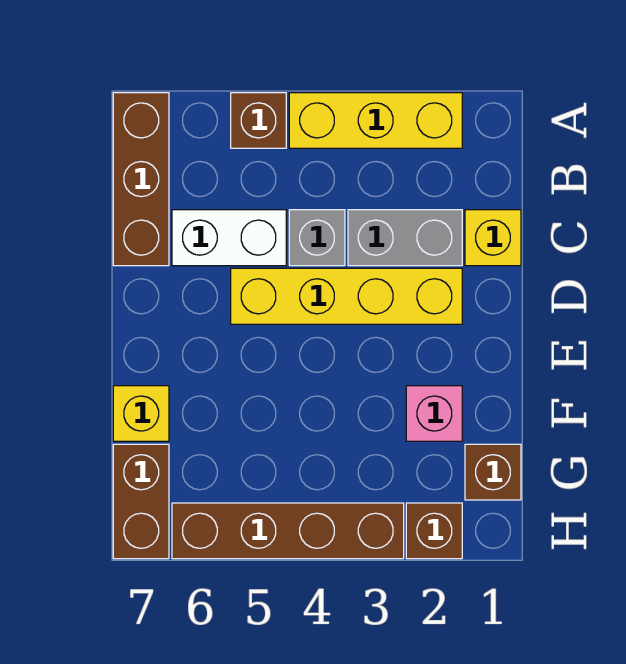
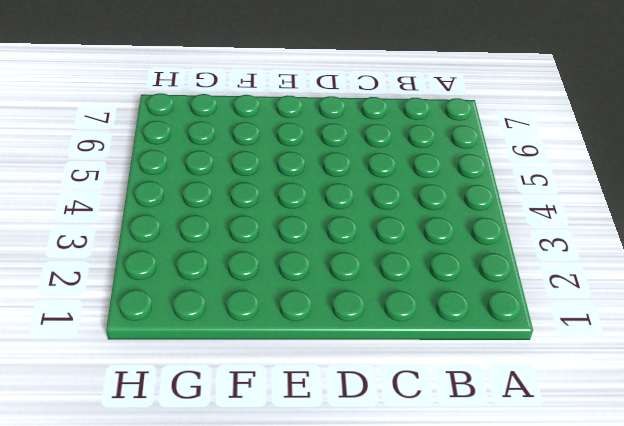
none -> yellow 1x3 brick [289,93,462,148]
none -> brown 1x1 brick [231,93,286,148]
none -> brown 1x3 brick [113,93,169,266]

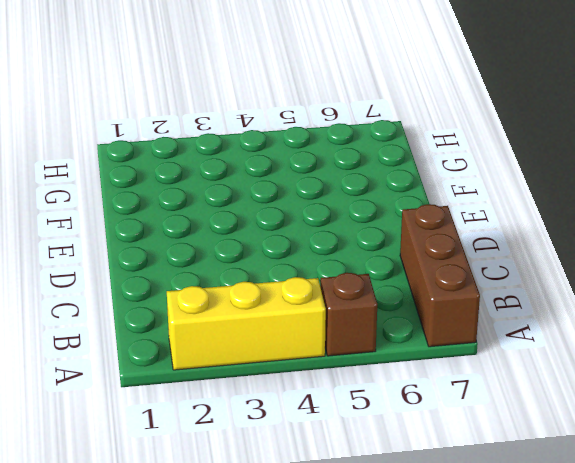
none -> yellow 1x1 brick [465,210,521,266]
none -> grey 1x2 brick [348,210,462,266]
none -> grey 1x1 brick [289,210,345,266]

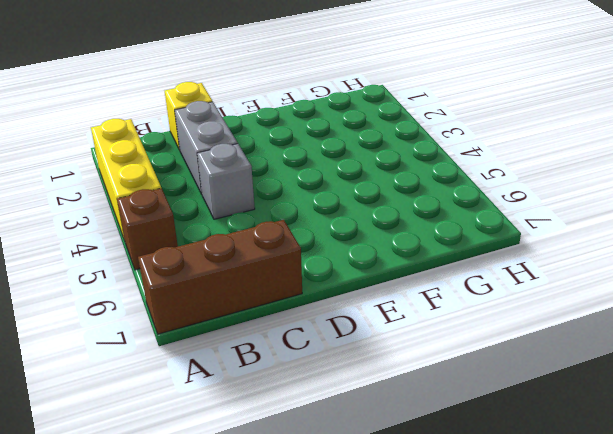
none -> white 1x2 brick [172,210,286,266]
none -> yellow 1x4 brick [231,268,462,324]
none -> pink 1x1 brick [406,386,462,441]

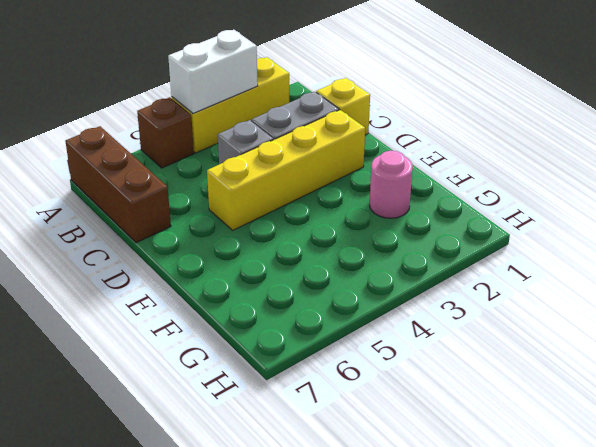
white 1x2 brick [168,30,258,113] -> white 1x2 brick moved to [172,210,286,266]
pink 1x1 round brick [370,151,413,218] -> pink 1x1 brick [406,386,462,441]
none -> yellow 1x1 brick [113,386,169,441]
none -> brown 1x1 brick [465,444,521,500]
none -> brown 1x2 brick [113,444,169,559]

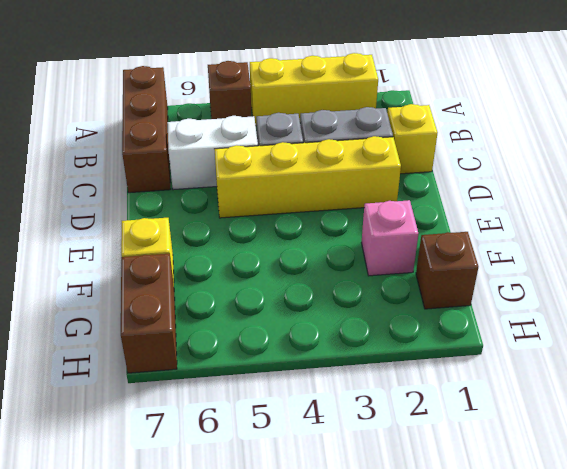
none -> brown 1x1 brick [406,503,462,559]
none -> brown 1x4 brick [172,503,404,559]

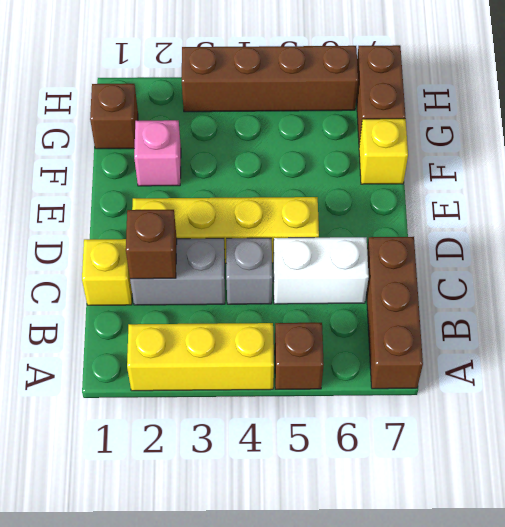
brown 1x1 brick [126,210,177,279] -> brown 1x1 brick moved to [406,503,462,559]

